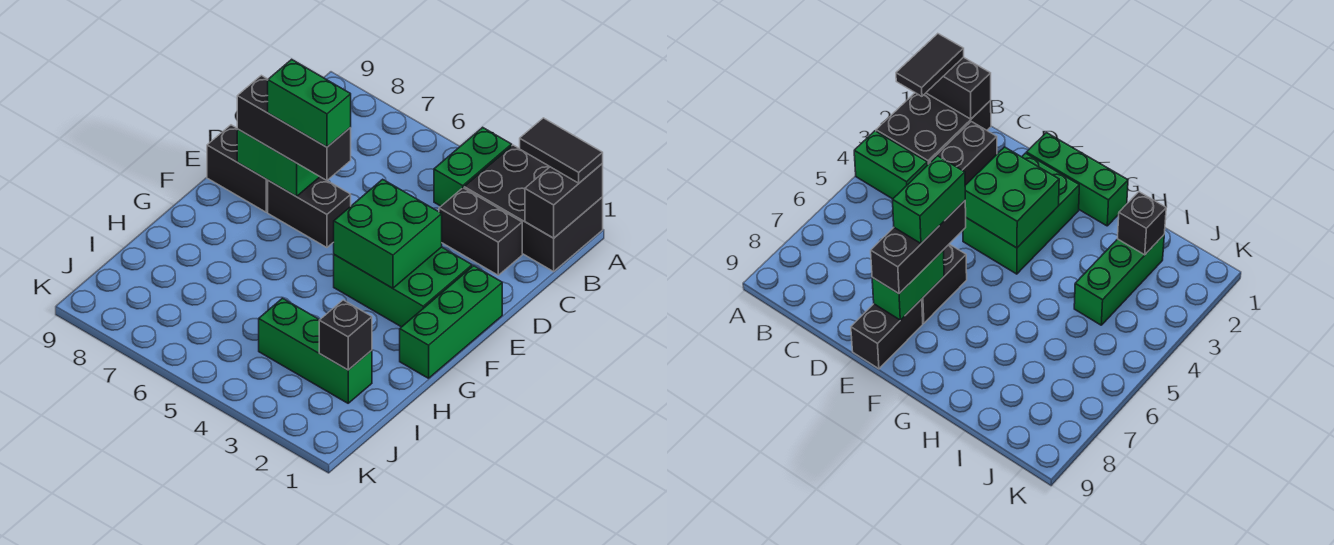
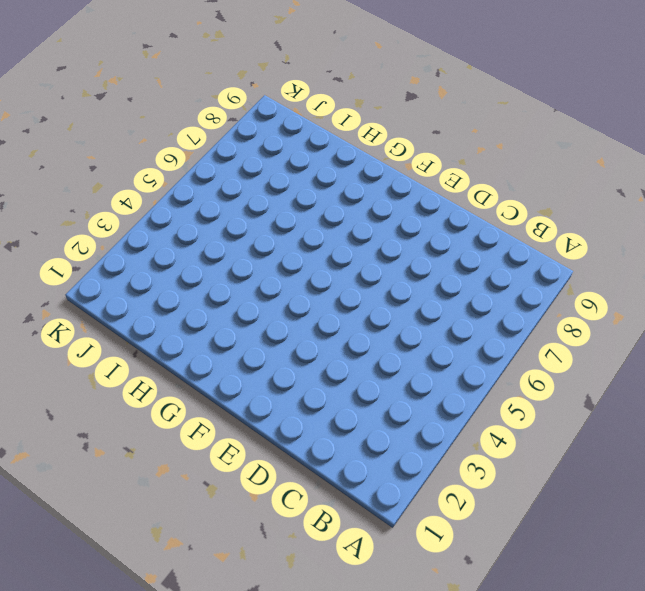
none -> black 2x3 brick [464,145,603,271]
none -> green 1x2 brick [434,127,512,206]
none -> black 1x2 brick [439,188,522,275]

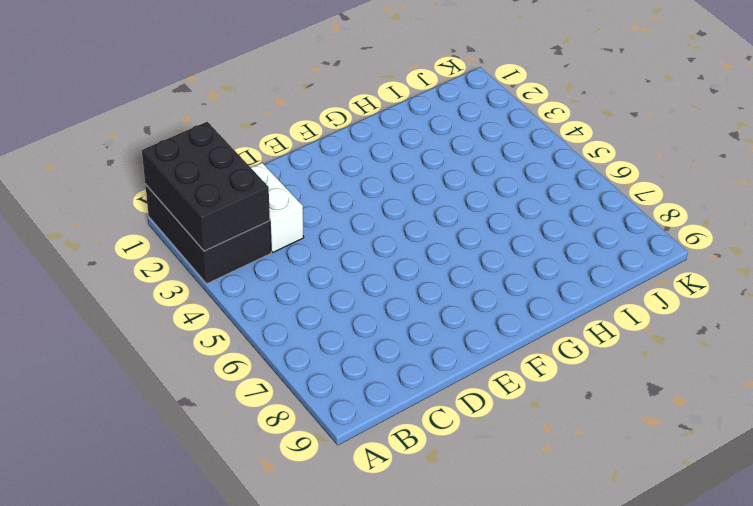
black 2x3 brick [142,122,270,251] -> black 1x2 brick [525,164,603,238]
white 1x2 brick [251,163,304,252] -> black 1x2 brick [439,188,522,275]
none -> green 1x2 brick [434,127,512,206]
none -> green 1x3 brick [400,266,502,378]
none -> green 2x3 brick [334,247,472,327]

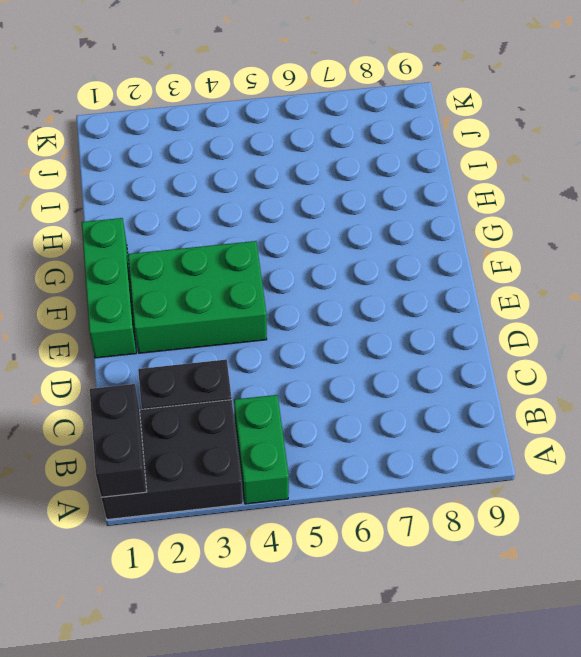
none -> black 1x2 brick [268,177,351,248]
none -> black 1x2 brick [207,125,268,212]
none -> green 1x3 brick [259,298,372,403]

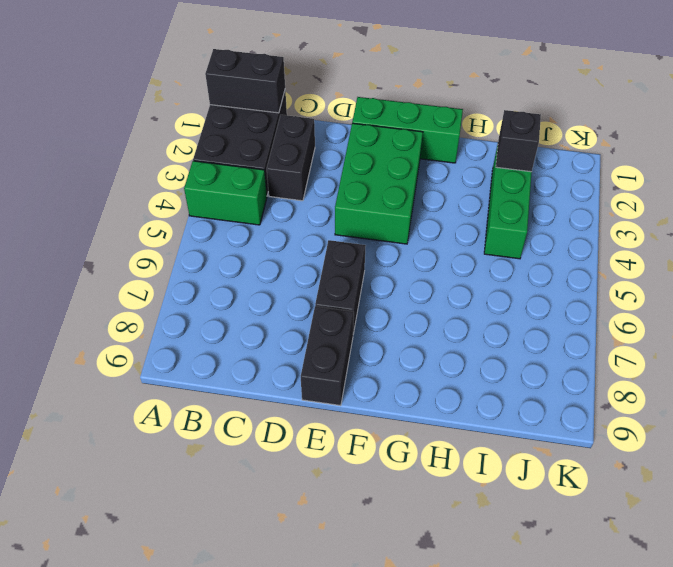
none -> green 2x2 brick [334,179,442,288]
none -> green 1x2 brick [237,129,320,196]
none -> black 1x2 tile [520,118,603,183]

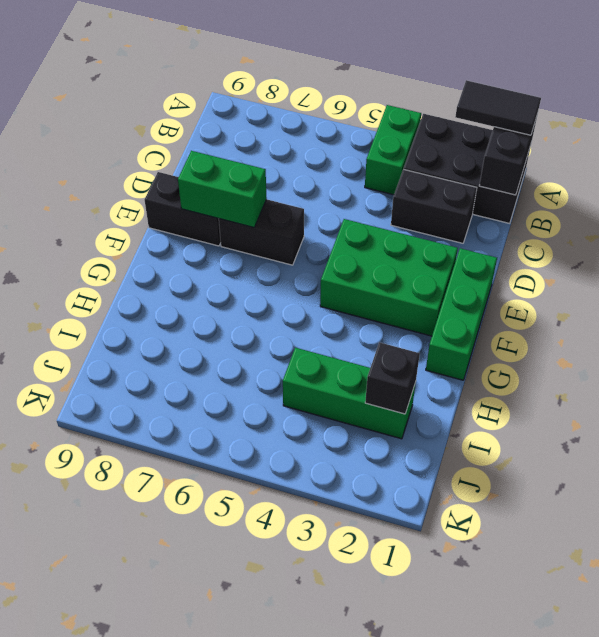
none -> green 2x2 brick [334,179,442,288]
none -> black 1x3 brick [237,75,351,180]
none -> green 1x2 brick [268,59,351,147]

